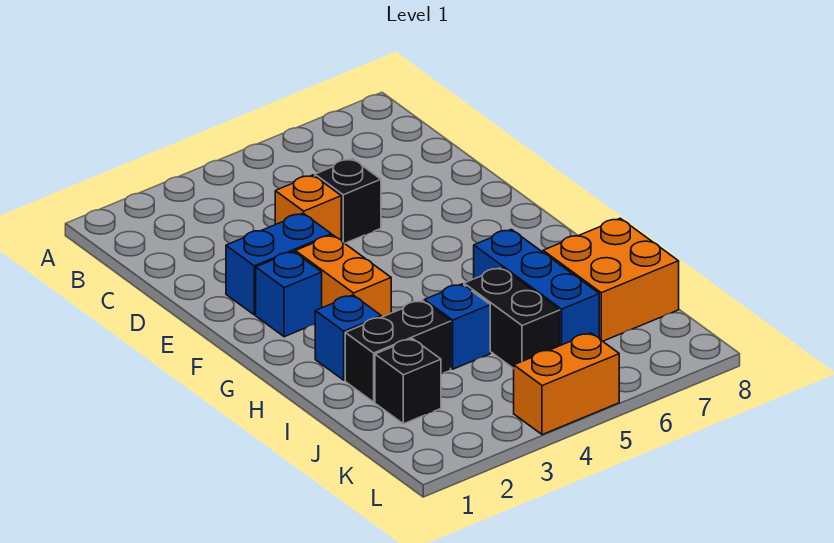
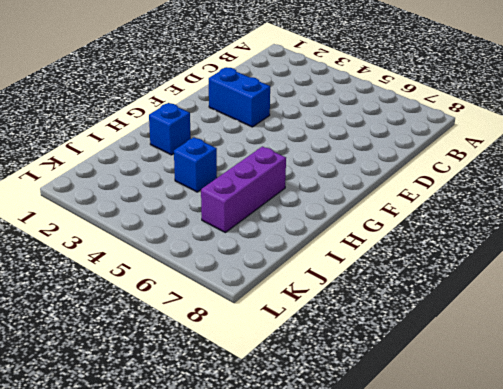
purple 1x3 brick [201,147,286,232] -> blue 1x3 brick [474,229,599,346]
none -> orange 1x1 brick [275,175,341,240]
none -> black 1x1 brick [315,159,381,243]
none -> blue 1x1 brick [256,251,322,337]

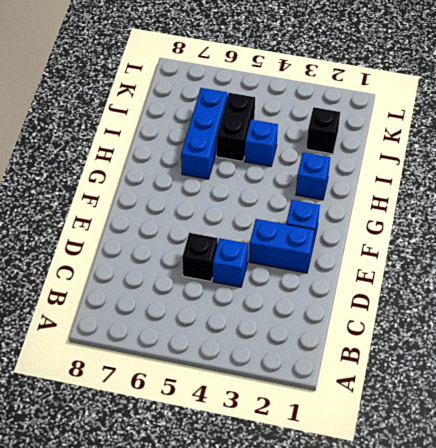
blue 1x1 brick [213,238,248,287] -> orange 1x1 brick [275,175,341,240]
none -> orange 1x2 brick [295,235,391,317]
none -> black 1x2 brick [345,300,451,402]
none -> orange 2x2 brick [543,218,679,341]

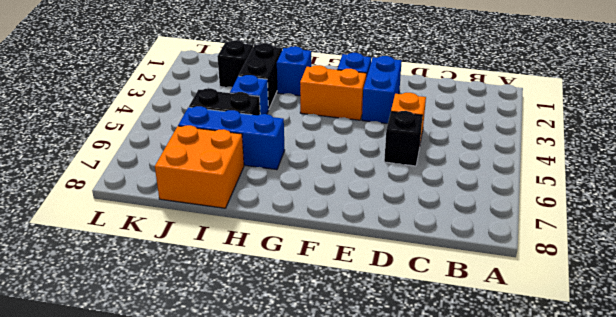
none -> orange 1x2 brick [514,333,619,435]

